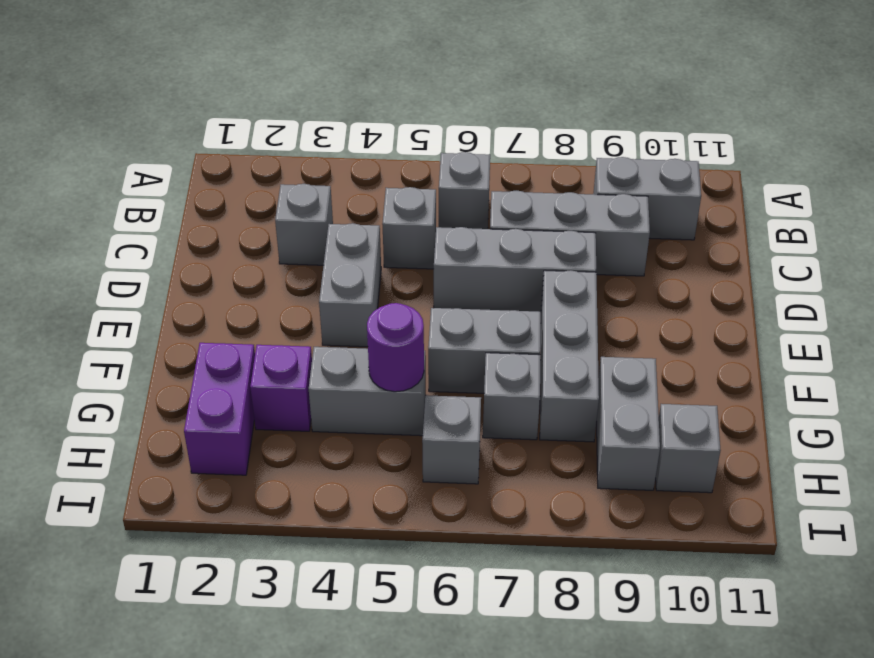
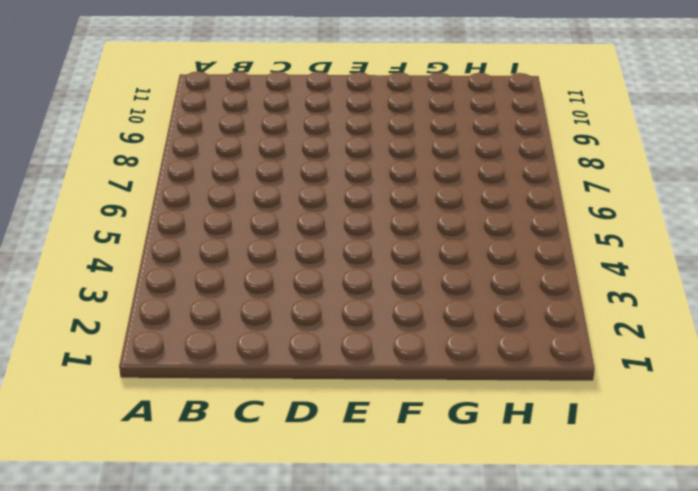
none -> grey 1x1 brick [439,152,490,229]
none -> grey 1x2 brick [593,157,701,240]
none -> grey 1x1 brick [275,184,333,265]

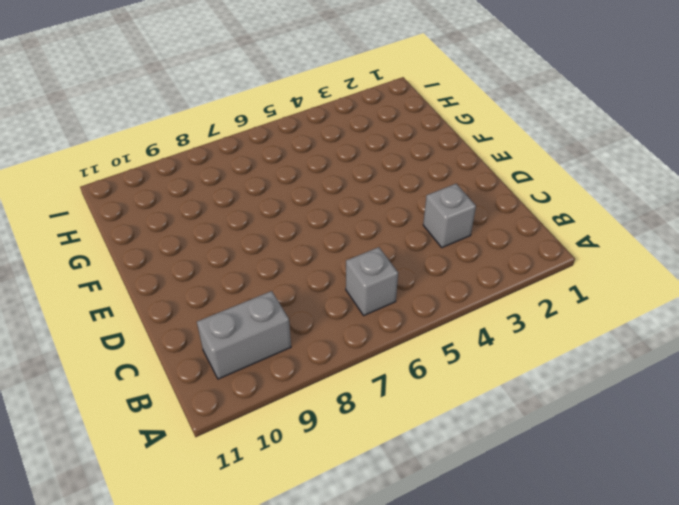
none -> grey 1x1 brick [382,187,436,269]
none -> grey 1x3 brick [490,191,650,276]
none -> grey 1x2 brick [319,223,381,347]

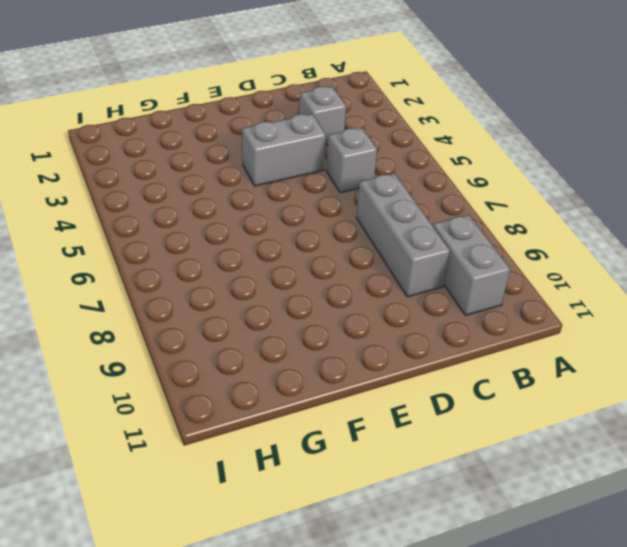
none -> grey 1x1 brick [439,152,490,229]
none -> grey 1x3 brick [434,227,596,312]
none -> grey 1x3 brick [540,270,599,442]

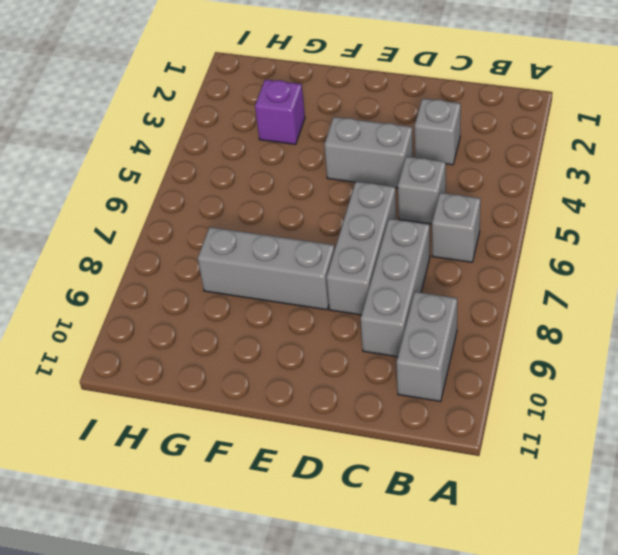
none -> grey 1x2 brick [428,308,541,393]
none -> purple 1x2 brick [184,343,255,475]
none -> grey 1x2 brick [309,347,426,436]

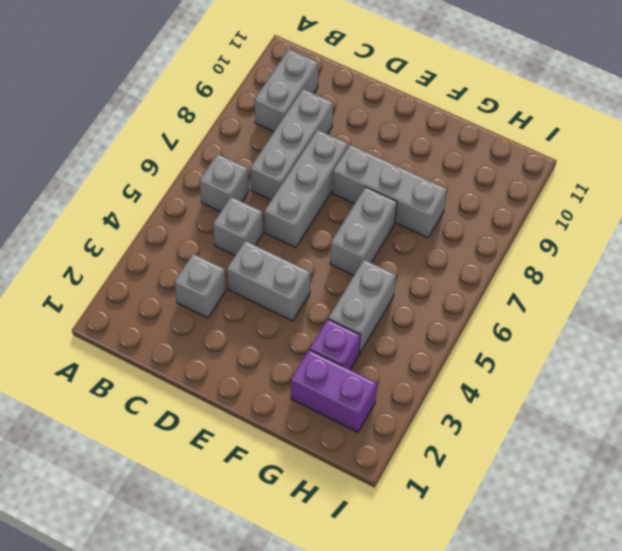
none -> grey 1x1 brick [483,353,540,440]
none -> grey 1x2 brick [597,357,660,490]
none -> grey 1x1 brick [422,395,481,484]

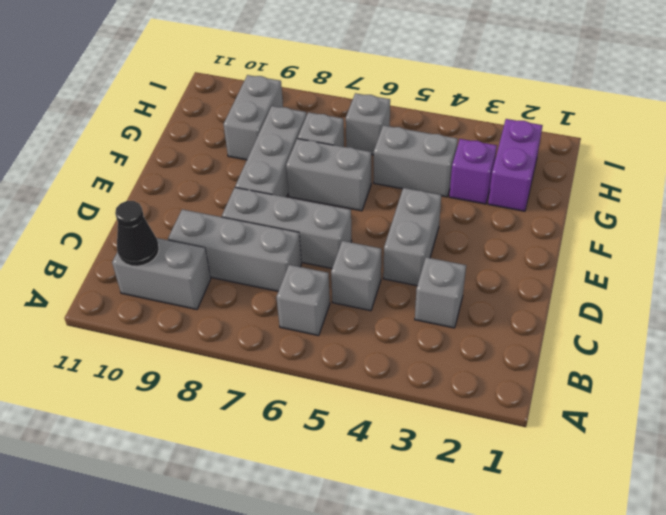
black 1x1 cone [115,201,159,266] -> none
none -> grey 1x1 brick [656,404,721,493]
none -> purple 1x1 round brick [367,303,424,392]

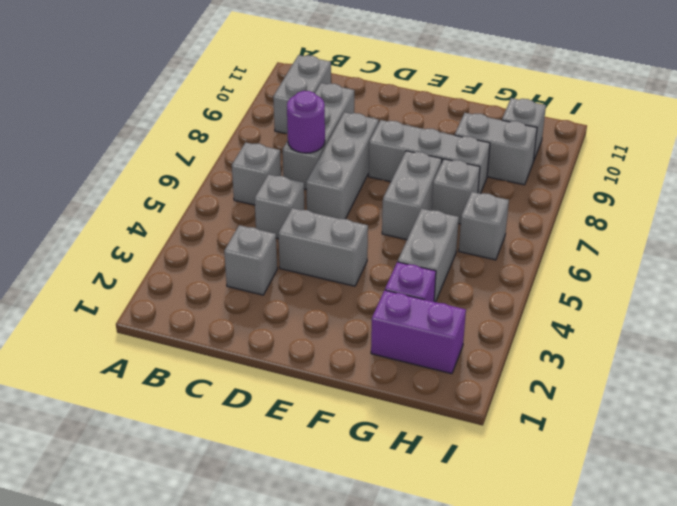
purple 1x1 round brick [287,91,325,153] -> purple 1x1 round brick moved to [367,303,424,392]

